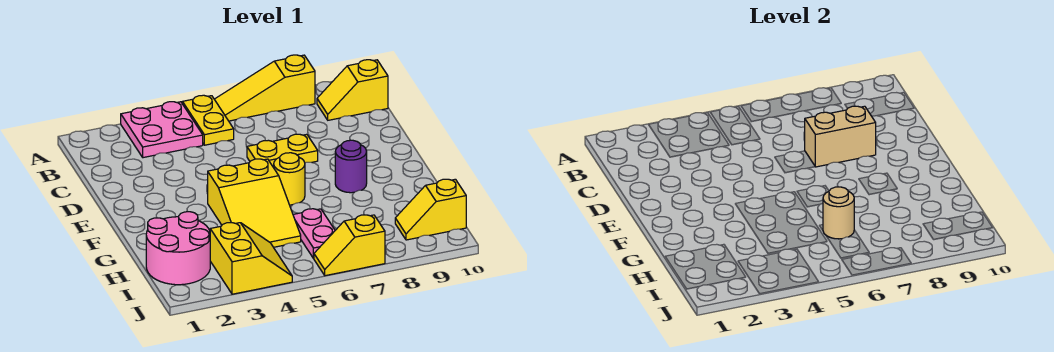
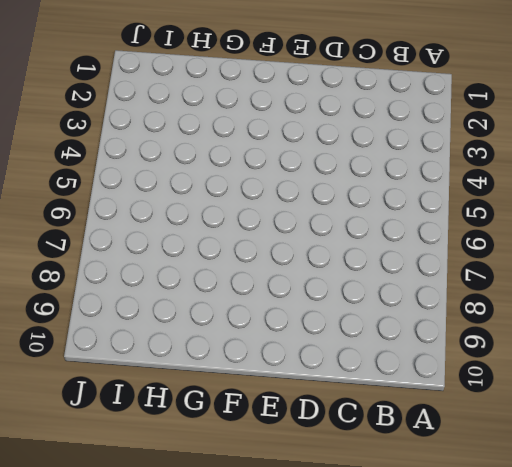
none -> pink 2x2 plate [121,102,203,158]
none -> yellow 1x2 plate [182,95,234,145]
none -> yellow 1x3 slope [214,55,315,121]

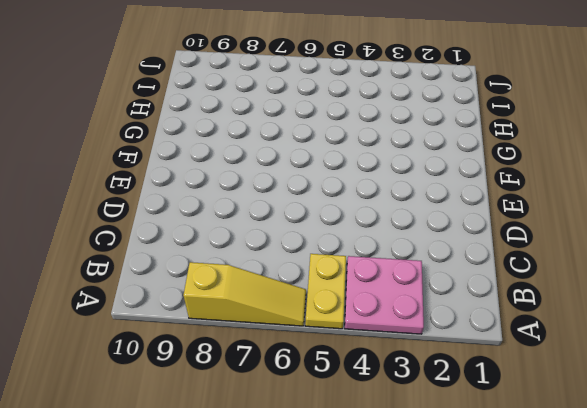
none -> yellow 1x2 slope [317,60,388,120]
none -> yellow 1x2 plate [247,134,318,168]
none -> yellow 2x3 slope [208,159,301,247]

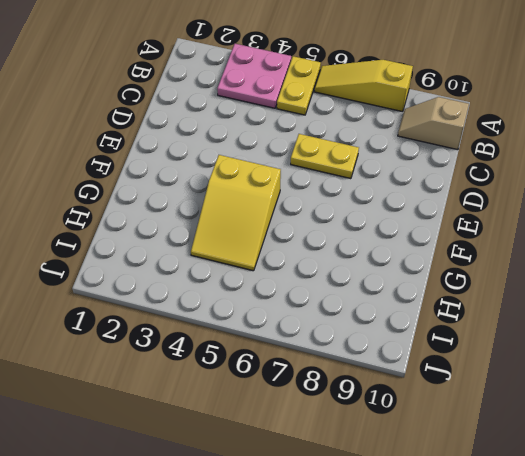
tan 1x2 slope [398,97,469,150] -> yellow 1x2 slope [317,60,388,120]
none -> yellow 1x1 round brick [274,153,305,205]
none -> purple 1x1 round brick [335,140,367,193]
none -> pink 2x2 round brick [146,212,210,285]

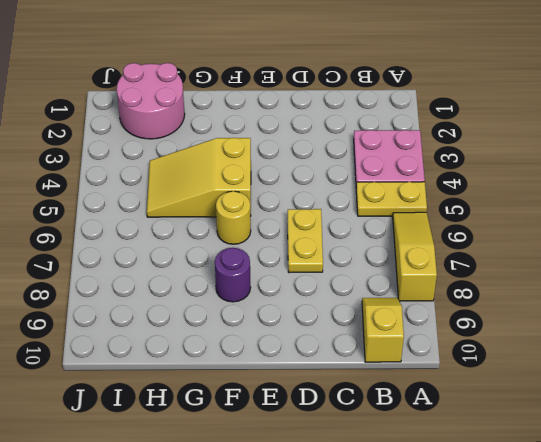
none -> pink 1x2 plate [293,209,335,259]
none -> yellow 2x2 slope [210,223,292,294]
none -> yellow 1x2 slope [395,179,466,240]

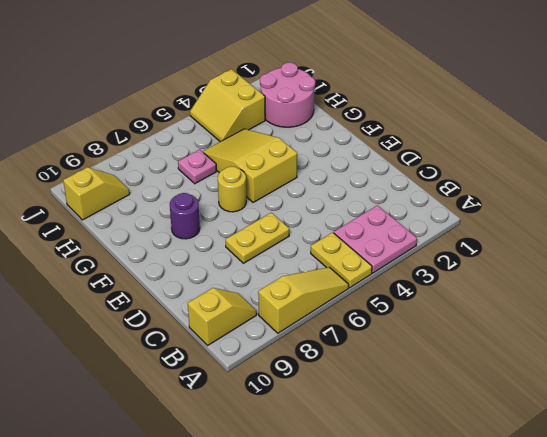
pink 1x1 plate [178,150,217,184] -> pink 1x2 plate [293,209,335,259]
none -> yellow 1x2 slope [314,215,385,276]
none -> tan 1x2 brick [805,106,876,167]
none -> tan 1x1 round brick [823,187,854,239]

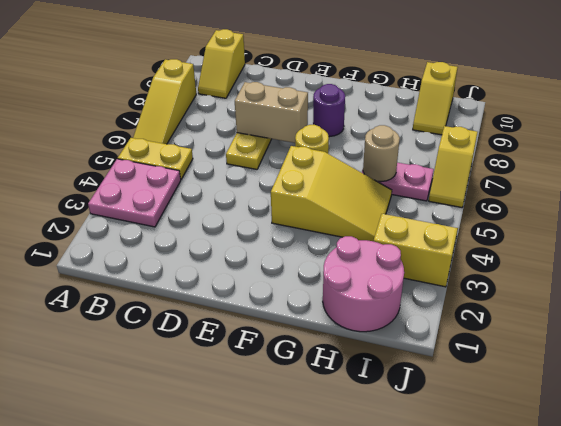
tan 1x2 brick [235,82,308,143] -> tan 1x2 brick turned to [805,106,876,167]

